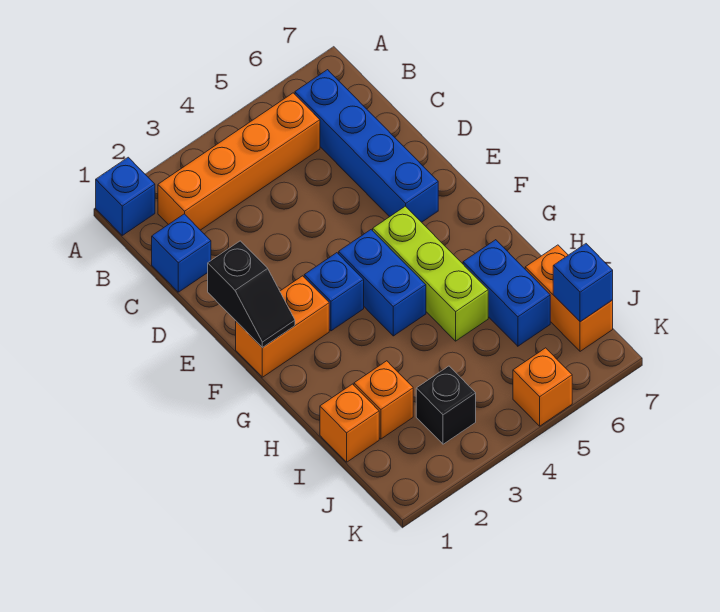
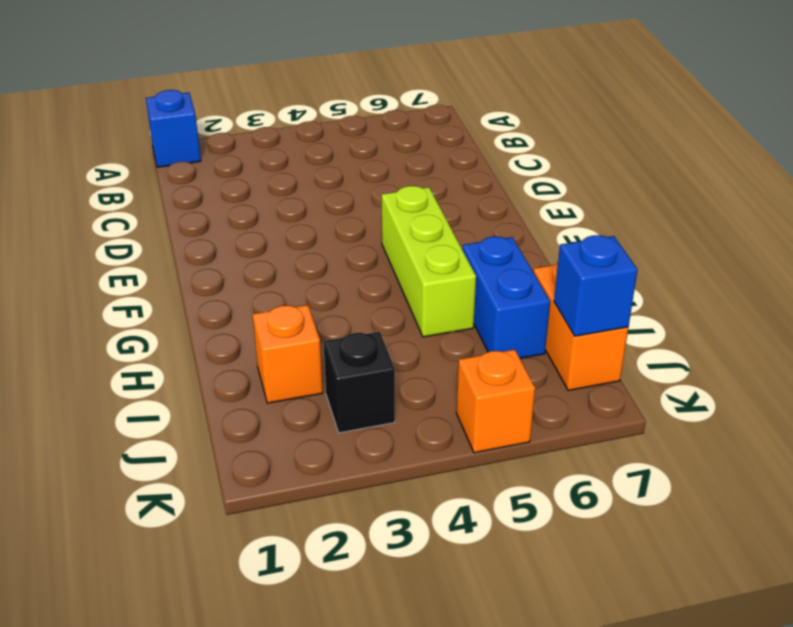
none -> orange 1x4 brick [158,93,320,230]
none -> blue 1x4 brick [295,70,438,222]
none -> blue 1x1 brick [152,214,211,292]

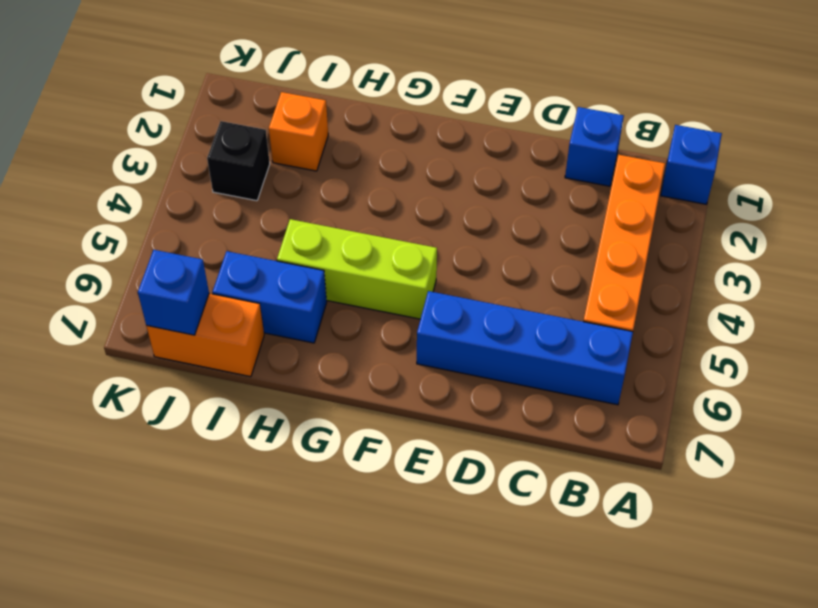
none -> orange 1x2 brick [236,276,329,377]
none -> blue 1x1 brick [304,253,364,331]
none -> blue 1x2 brick [339,230,426,336]

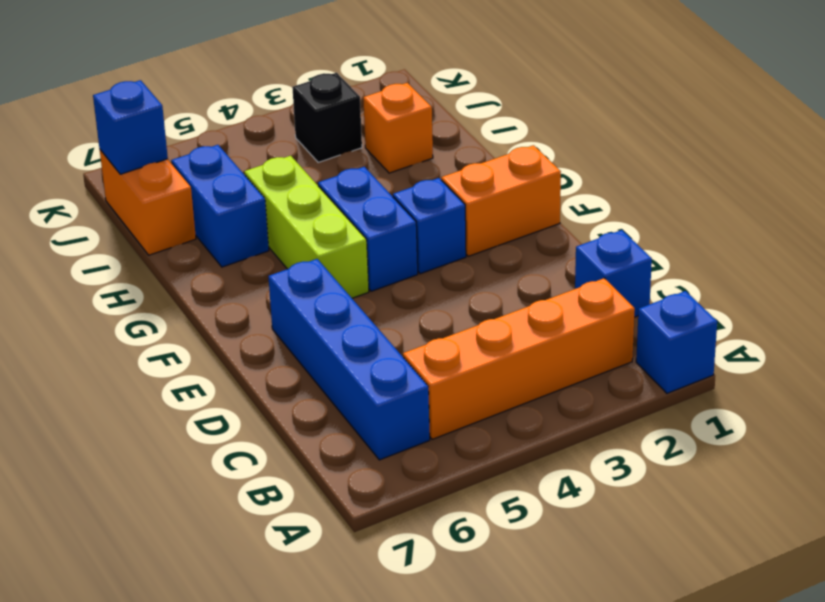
none -> orange 1x1 brick [320,384,379,462]
none -> orange 1x1 brick [513,348,572,426]
none -> black 1x2 slope [208,241,295,348]

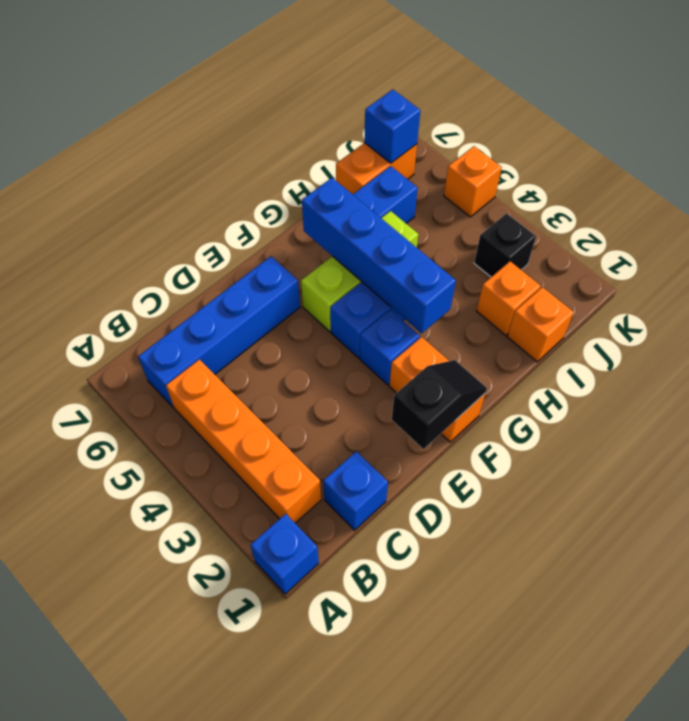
blue 1x4 brick [302,178,456,334] -> none

